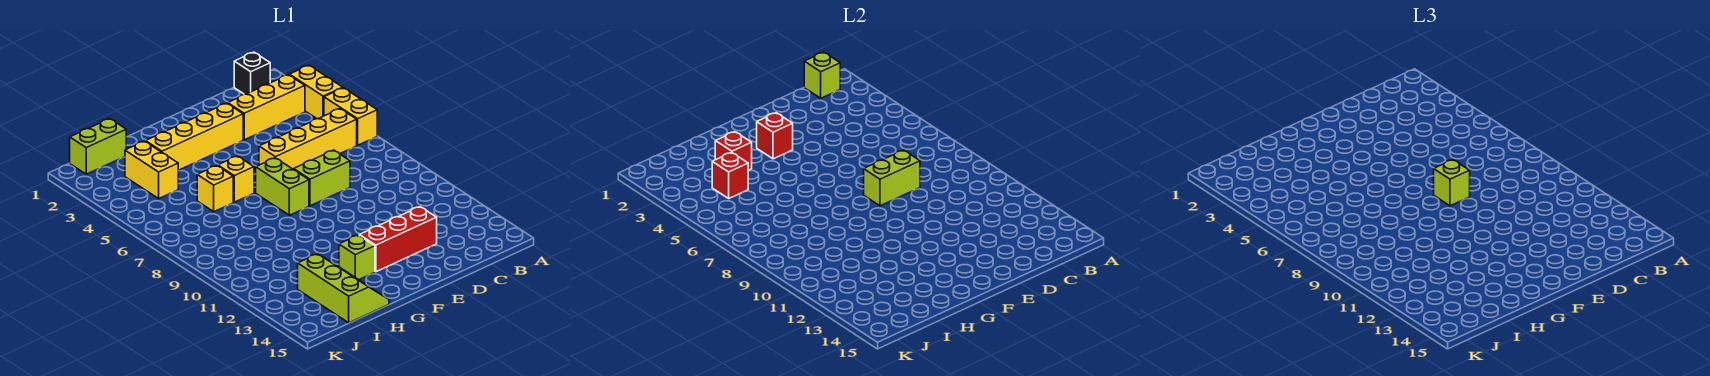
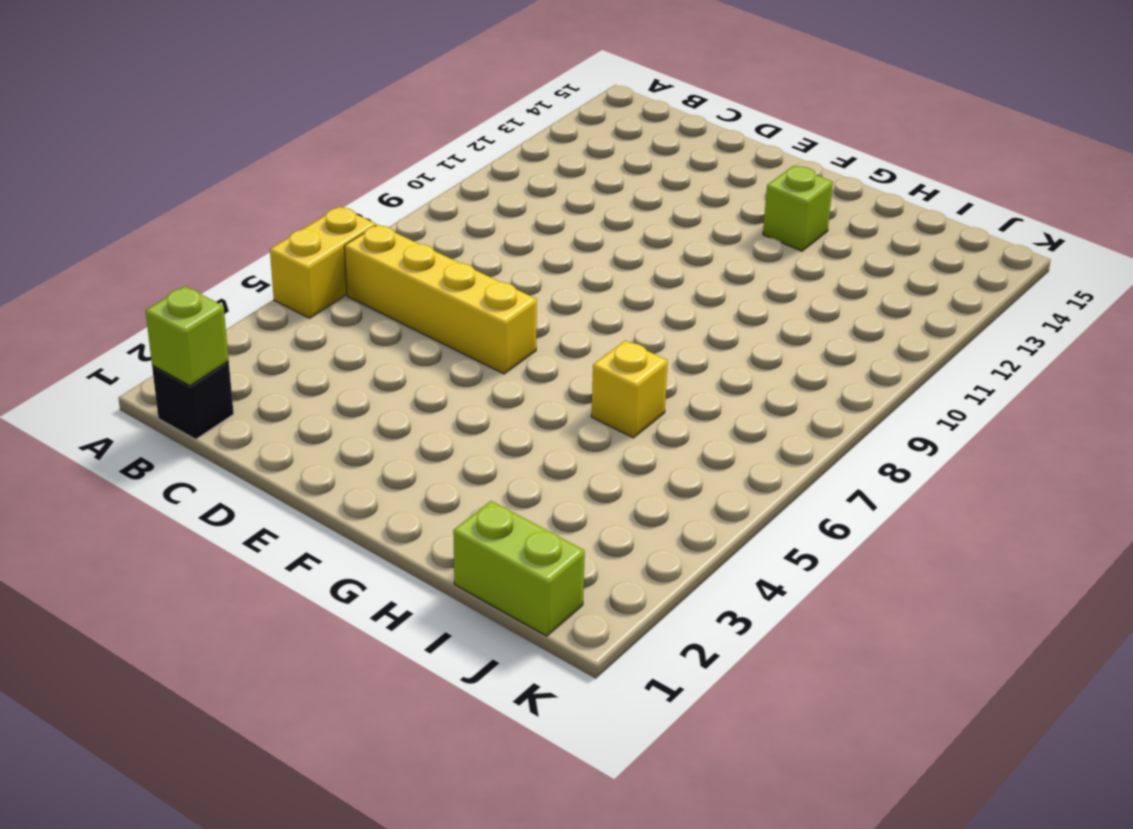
none -> yellow 1x2 brick [289,65,343,119]
none -> yellow 1x3 brick [228,75,305,140]
none -> lime 1x2 brick [294,150,350,206]

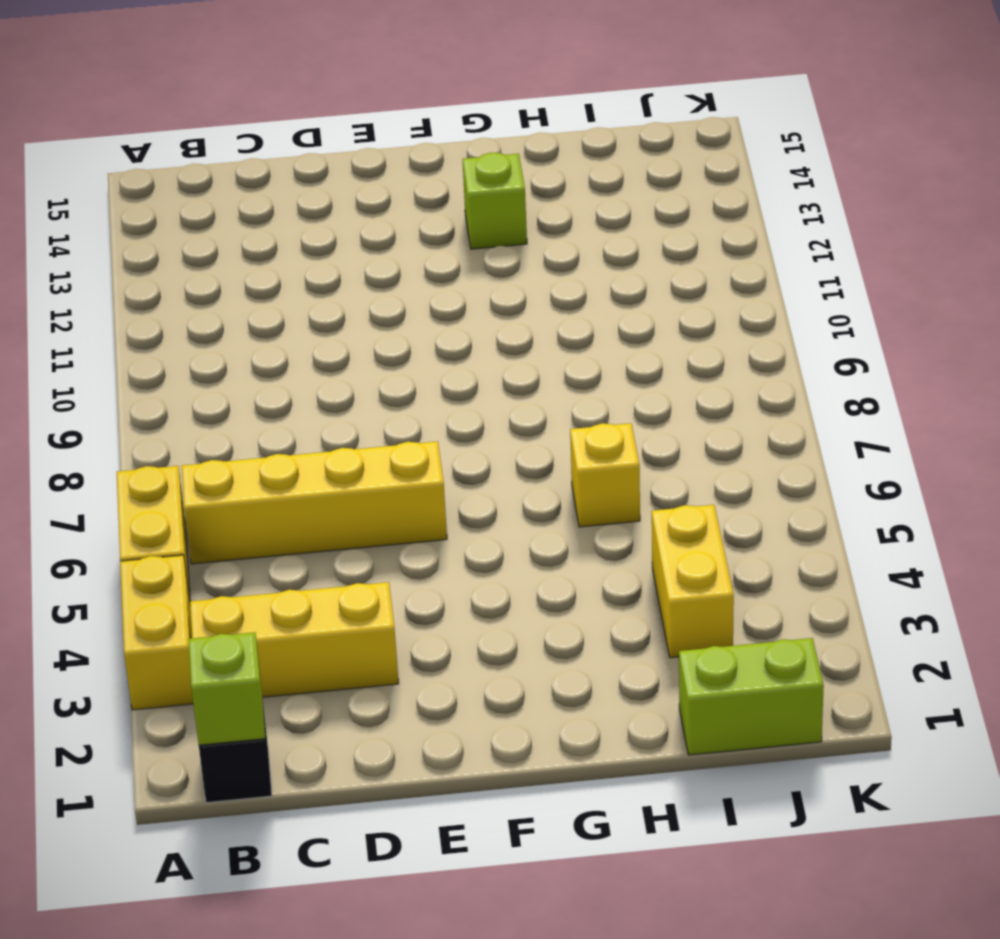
none -> lime 1x2 brick [294,150,350,206]
none -> red 1x3 brick [359,207,437,272]
none -> yellow 1x4 brick [145,103,243,170]

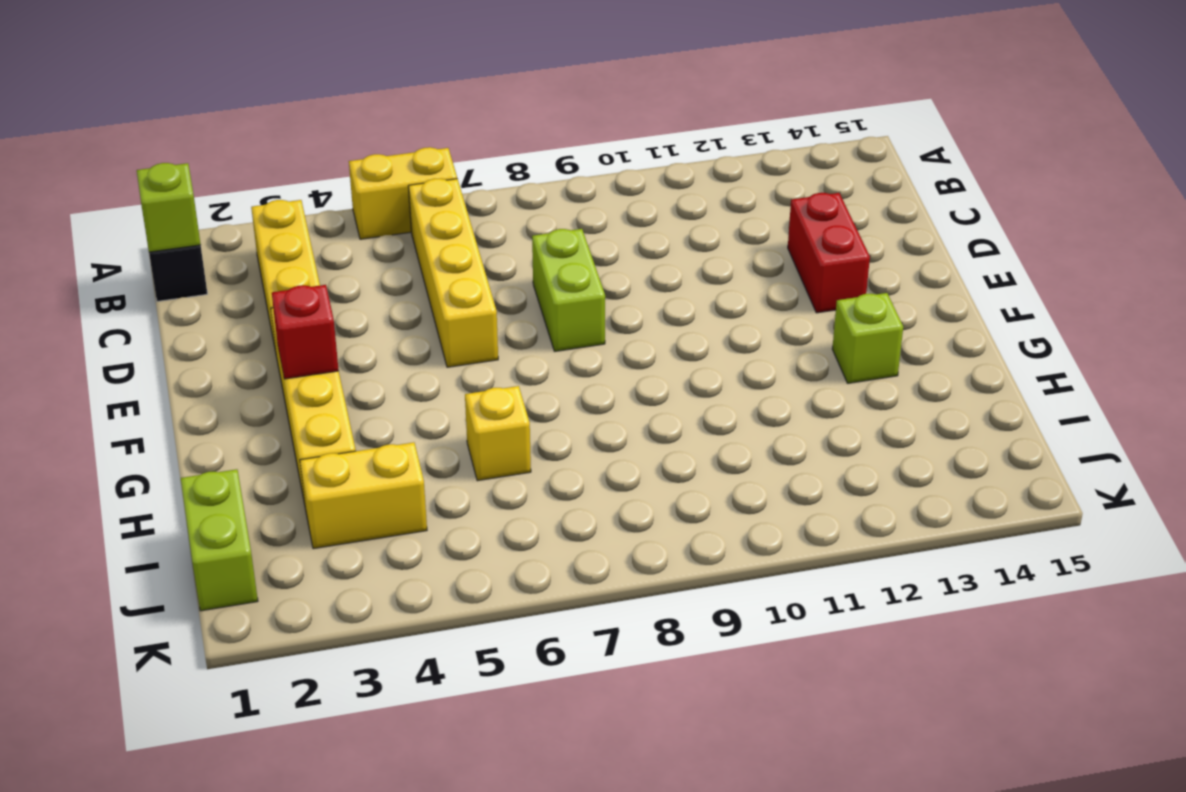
red 1x2 brick [788,193,870,313] -> red 1x3 brick [359,207,437,272]
none -> yellow 1x2 brick [289,65,343,119]
none -> lime 1x2 brick [256,158,309,215]
none -> yellow 1x1 brick [218,156,254,202]

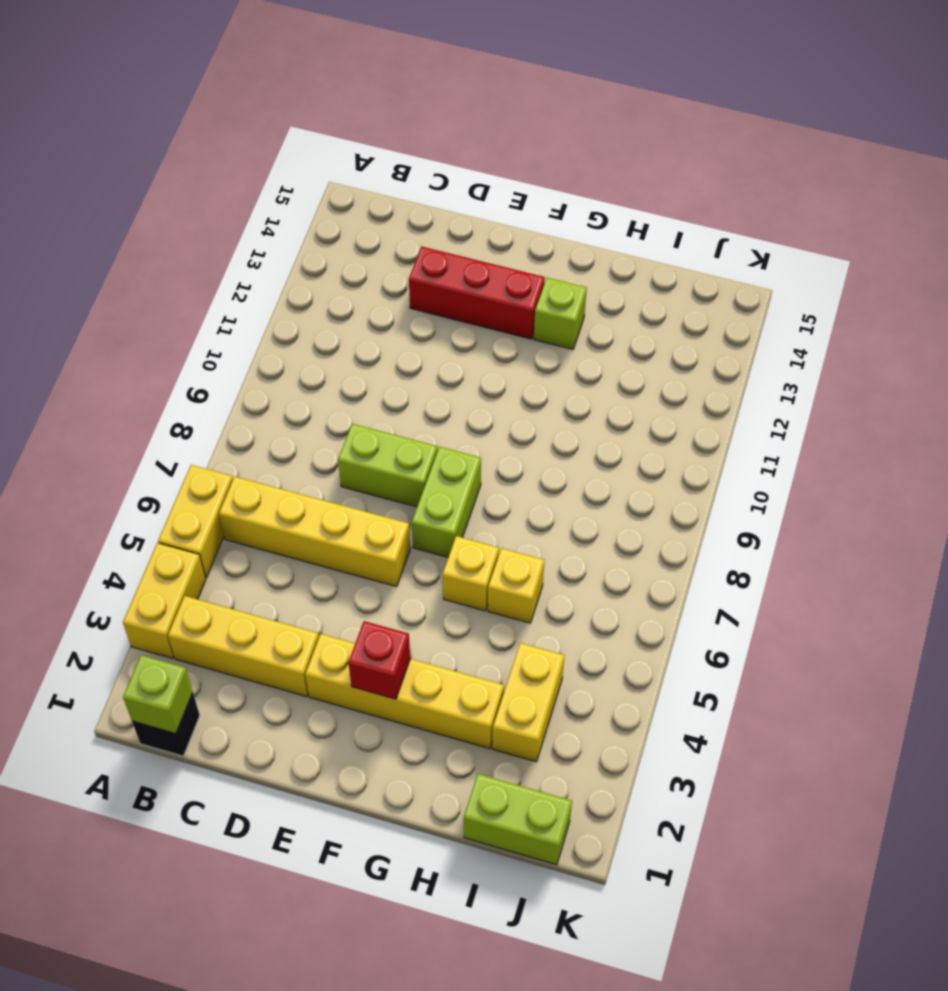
none -> lime 2x3 slope [298,254,389,323]
none -> lime 1x2 brick [864,150,920,206]
none -> red 1x1 brick [715,132,752,170]

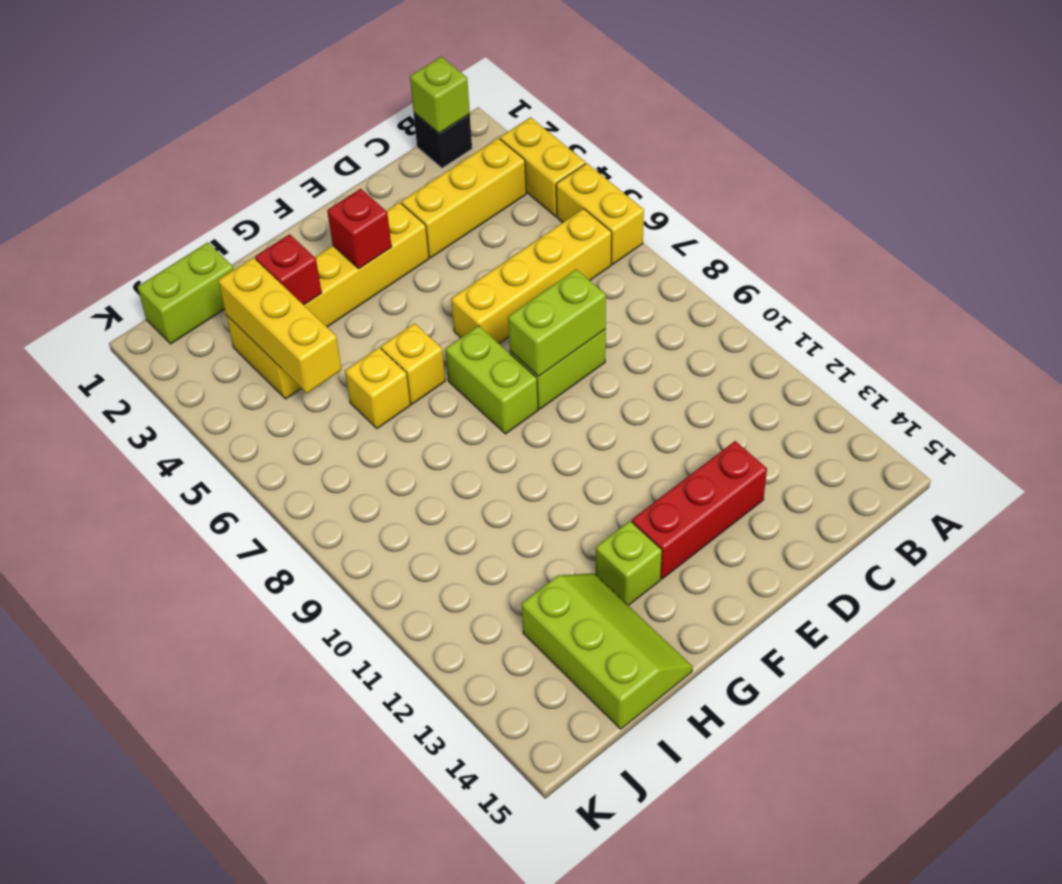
yellow 1x3 brick [218,258,342,393] -> red 1x1 brick [712,152,749,198]
none -> lime 1x1 brick [1434,160,1470,206]

